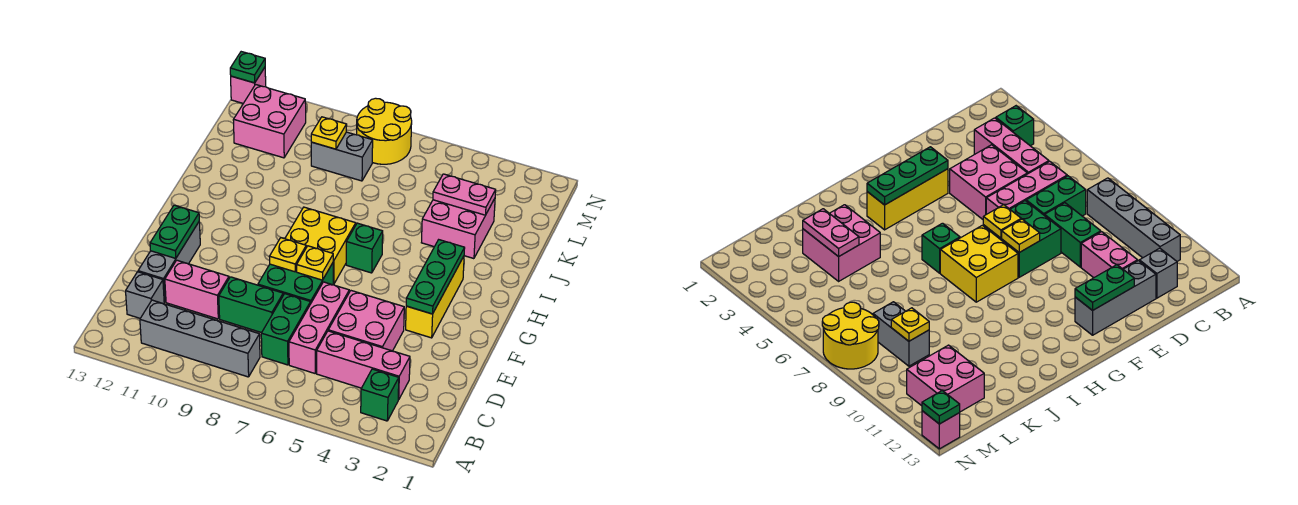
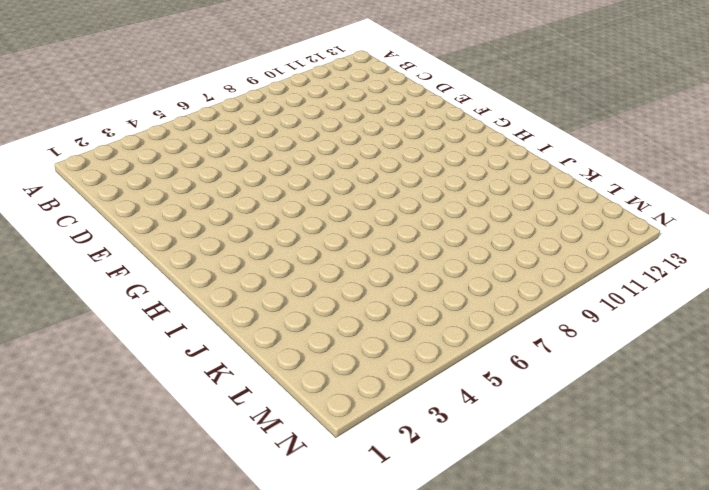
none -> green 1x1 brick [361,369,399,421]
none -> grey 1x4 brick [140,300,260,377]
none -> pink 1x3 brick [317,331,410,400]

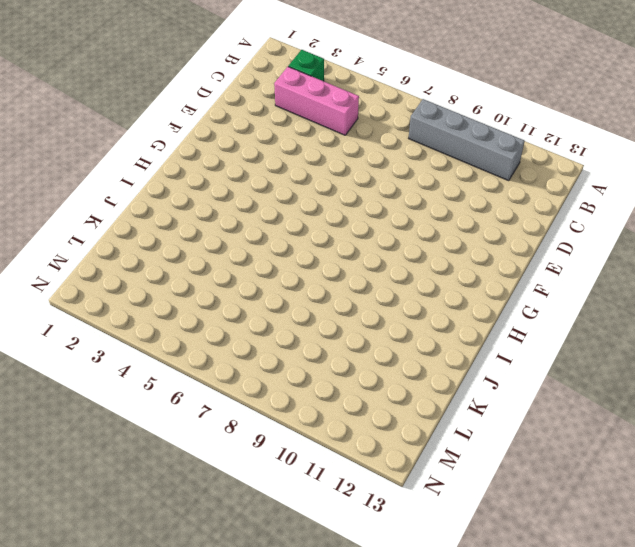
none -> pink 1x3 brick [289,282,349,373]
none -> green 1x2 brick [261,294,311,365]
none -> grey 1x1 brick [126,272,164,318]

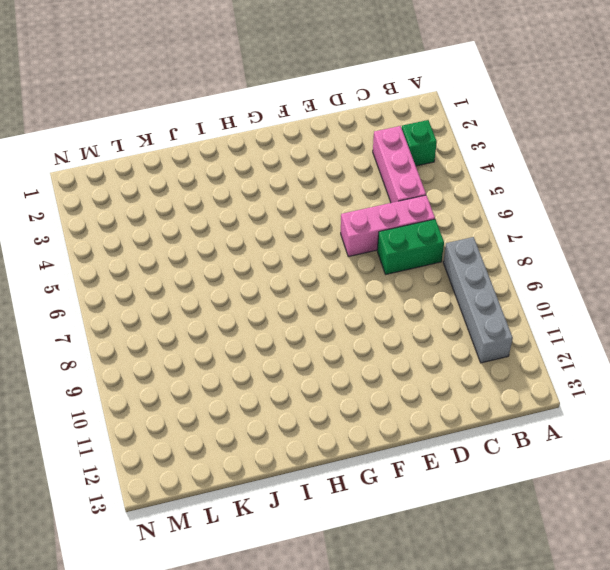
none -> grey 1x1 brick [126,272,164,318]
none -> pink 2x2 brick [328,291,404,351]
none -> green 1x2 brick [219,277,283,333]

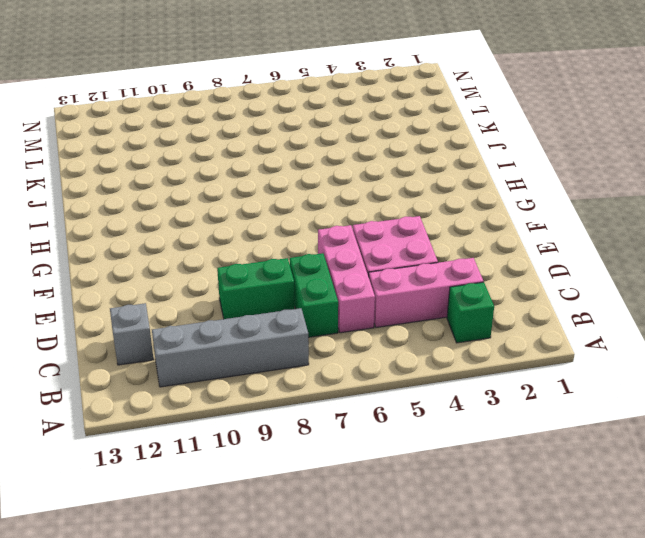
none -> pink 1x2 brick [165,260,229,319]
none -> grey 1x3 brick [138,222,200,302]
none -> green 2x2 brick [258,263,333,303]

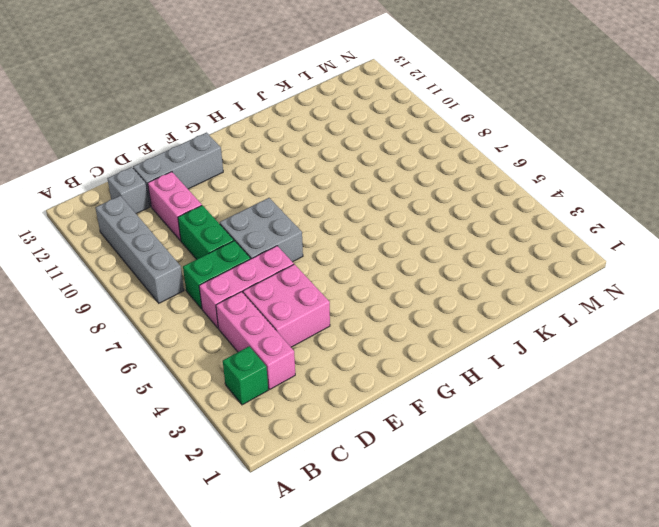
grey 2x2 brick [219,198,303,262] -> green 2x2 brick [258,263,333,303]
none -> yellow 1x3 brick [406,256,464,338]
none -> yellow 2x2 brick [285,207,356,284]
none -> green 1x1 brick [346,223,383,273]

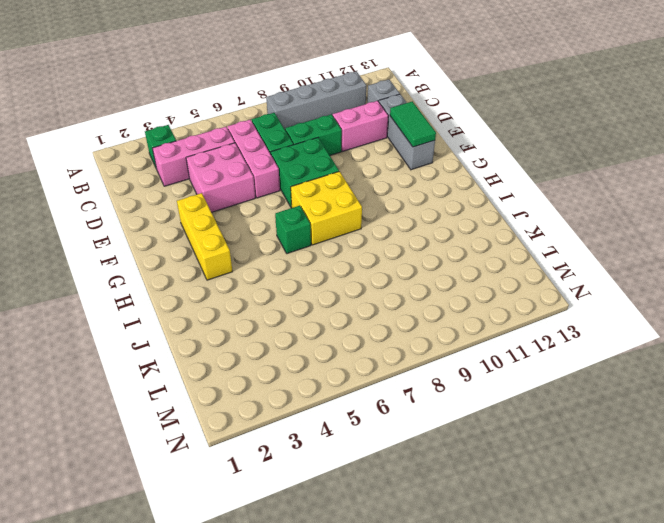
green 1x2 tile [390,102,436,147] -> green 1x2 plate [150,205,199,258]
none -> pink 2x2 brick [421,199,495,259]
none -> grey 1x2 brick [311,132,373,181]
none -> pink 2x2 brick [233,85,306,158]

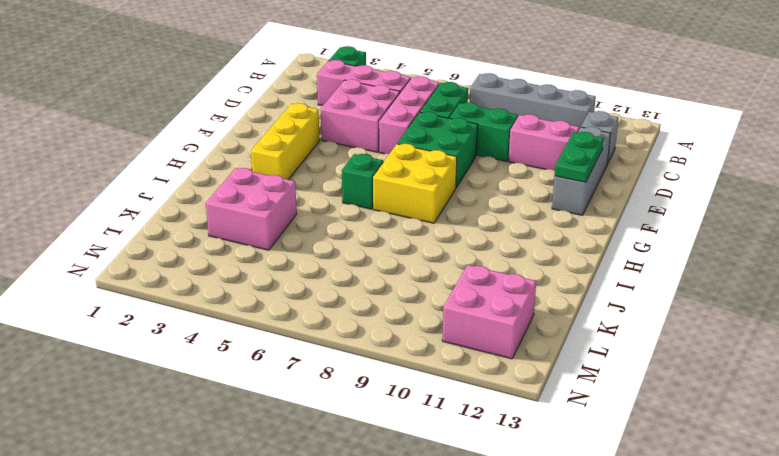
none -> grey 1x2 brick [311,132,373,181]
none -> yellow 2x2 round brick [357,98,412,164]
none -> pink 1x1 brick [231,68,266,103]

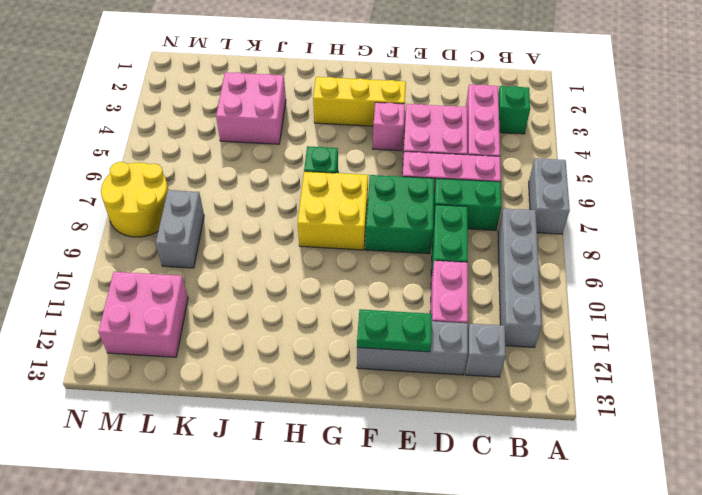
grey 1x2 brick [529,158,570,234] -> none
pink 1x1 brick [373,102,405,151] -> pink 1x1 brick moved to [231,68,266,103]
none -> green 1x3 plate [406,240,465,314]
none -> yellow 1x1 plate [297,246,333,280]
none -> yellow 1x1 plate [269,238,306,272]

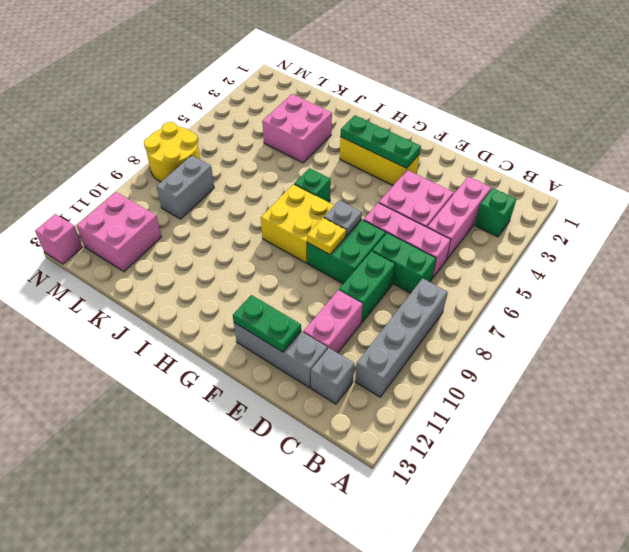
grey 1x1 plate [324,200,362,236] -> yellow 1x1 plate [297,246,333,280]
none -> pink 1x2 plate [433,174,496,215]
none -> yellow 1x1 plate [311,117,347,149]
none -> green 1x1 plate [230,52,265,83]

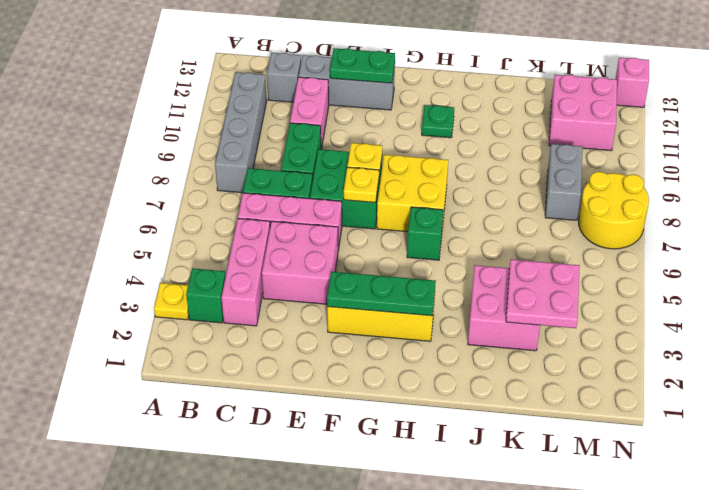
yellow 1x1 plate [154,283,189,320] -> yellow 1x1 plate moved to [311,117,347,149]
green 1x1 plate [422,105,454,138] -> green 1x1 plate moved to [230,52,265,83]
pink 2x2 plate [506,259,580,328] -> pink 1x2 plate [433,174,496,215]

